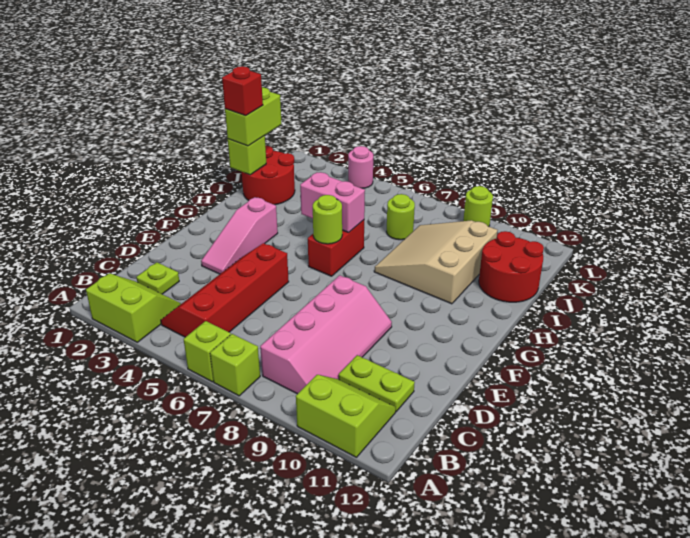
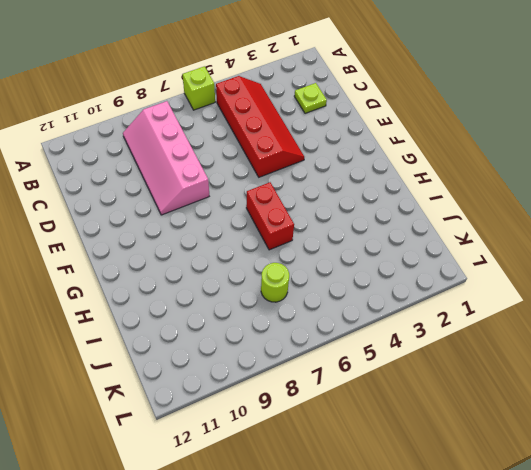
none -> lime 2x2 slope [86,273,181,342]
none -> lime 1x1 brick [210,334,260,396]
none -> lime 2x2 slope [296,375,396,457]

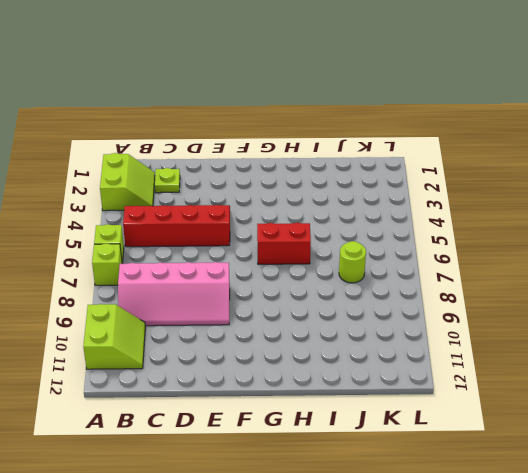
none -> lime 1x2 plate [339,355,415,411]
none -> pink 1x3 slope [201,197,278,274]
none -> tan 3x3 slope [374,221,498,304]

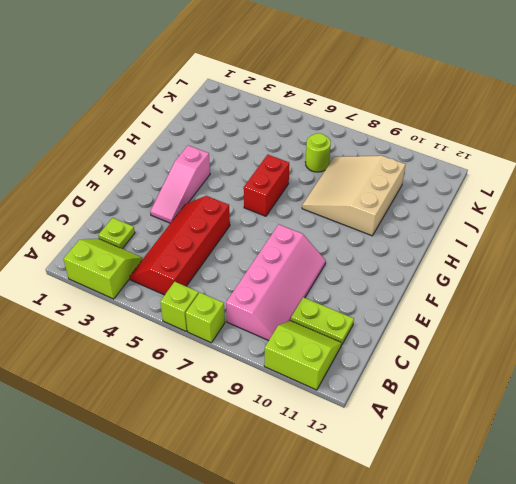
none -> red 2x2 round brick [242,146,295,205]
none -> red 2x2 round brick [479,231,544,302]
none -> pink 1x1 round brick [348,146,373,188]

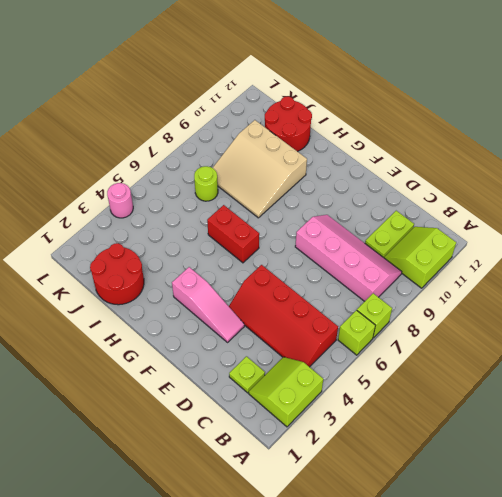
none -> lime 1x1 round brick [463,186,493,227]
none -> lime 1x1 round brick [313,195,342,244]
none -> pink 1x2 brick [300,172,365,232]

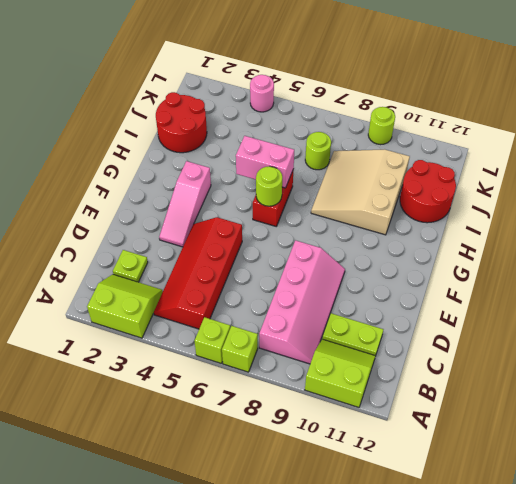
none -> lime 1x1 brick [228,136,266,175]
none -> lime 1x2 brick [225,87,282,146]
none -> red 1x1 brick [222,66,263,116]

